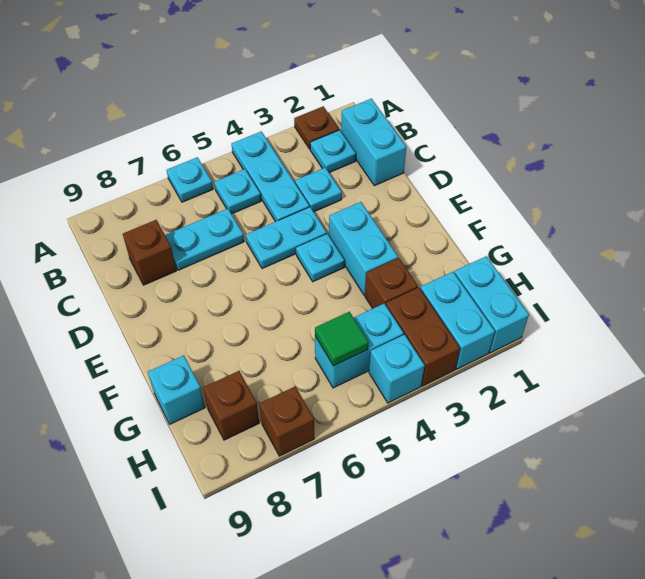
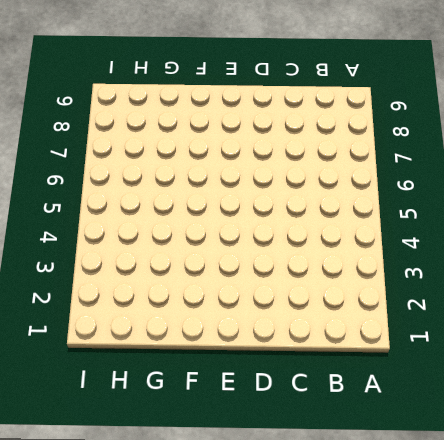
none -> brown 1x1 plate [294,106,339,149]
none -> cyan 1x3 plate [231,131,309,222]
none -> cyan 1x1 plate [167,157,213,202]

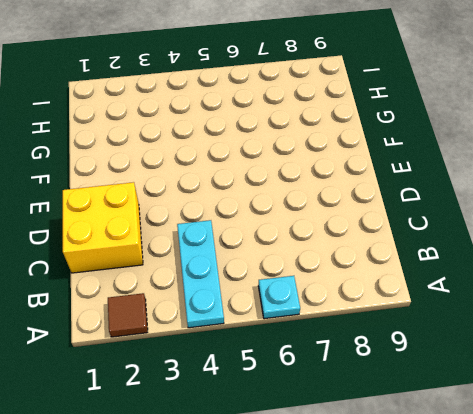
brown 1x1 tile [108,293,148,337] -> brown 1x1 plate [294,106,339,149]
yellow 2x2 brick [63,182,143,273] -> cyan 1x2 brick [341,99,406,186]
none -> cyan 1x1 plate [310,130,356,173]
none -> cyan 1x1 plate [214,169,261,214]
none -> cyan 1x1 plate [295,168,342,212]

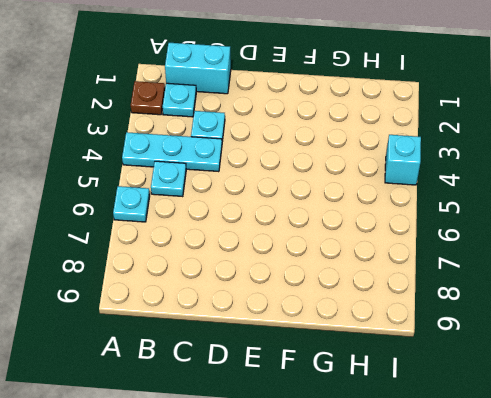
none -> cyan 1x2 plate [165,209,244,270]
none -> brown 1x1 brick [123,220,176,285]
none -> cyan 1x2 plate [246,207,327,269]

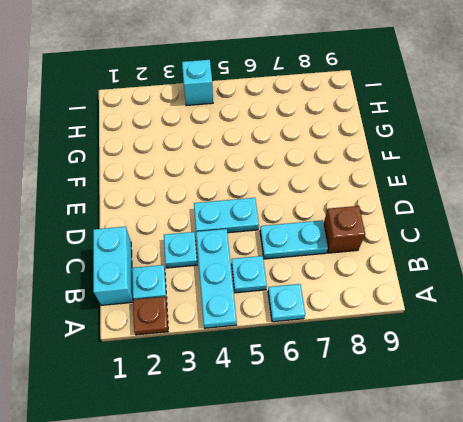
none -> cyan 1x2 brick [329,202,398,295]
none -> cyan 1x1 plate [296,234,344,282]
none -> brown 1x1 brick [365,258,418,309]

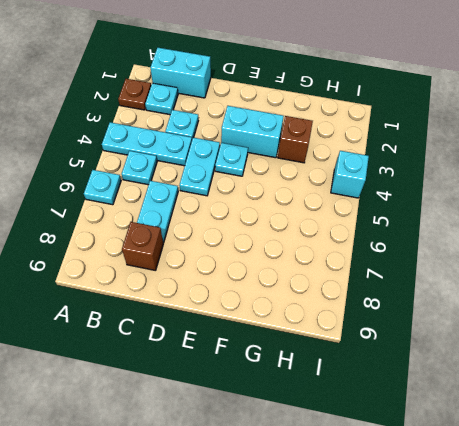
none -> cyan 1x1 brick [148,355,205,424]
none -> cyan 1x2 brick [454,256,529,353]
none -> cyan 1x2 brick [420,272,495,369]

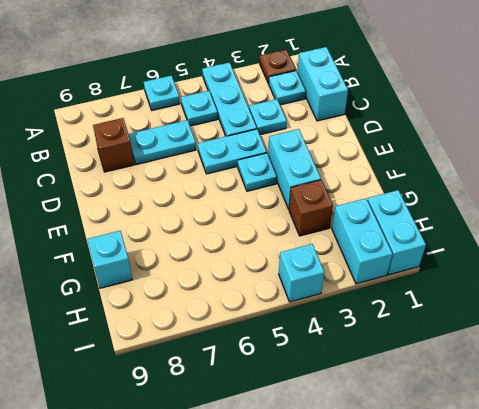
none -> brown 1x2 brick [386,288,460,386]
none -> cyan 1x2 brick [315,304,404,388]
none -> brown 1x1 brick [203,371,259,440]

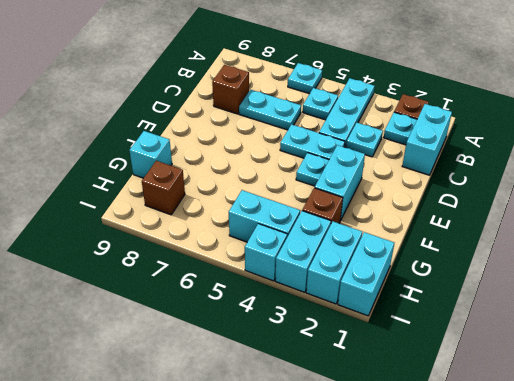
cyan 1x2 brick [275,211,331,292] -> brown 1x2 brick [386,288,460,386]
none -> brown 1x1 brick [260,387,314,456]
none -> green 1x1 tile [315,312,369,366]

